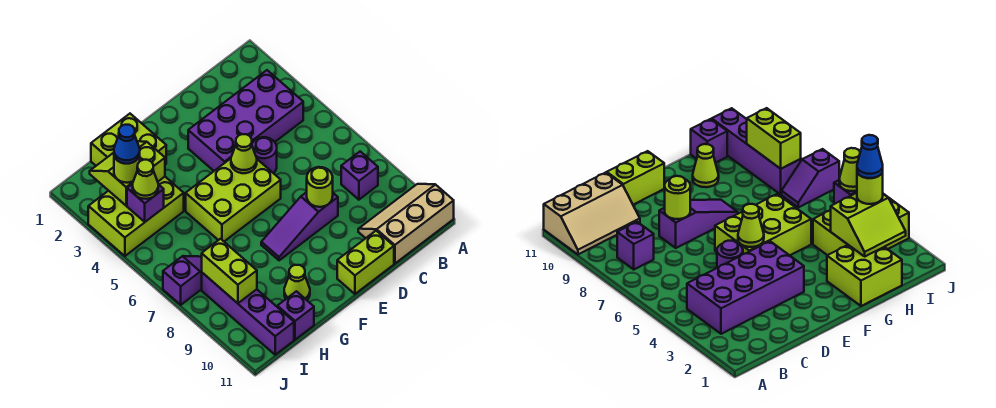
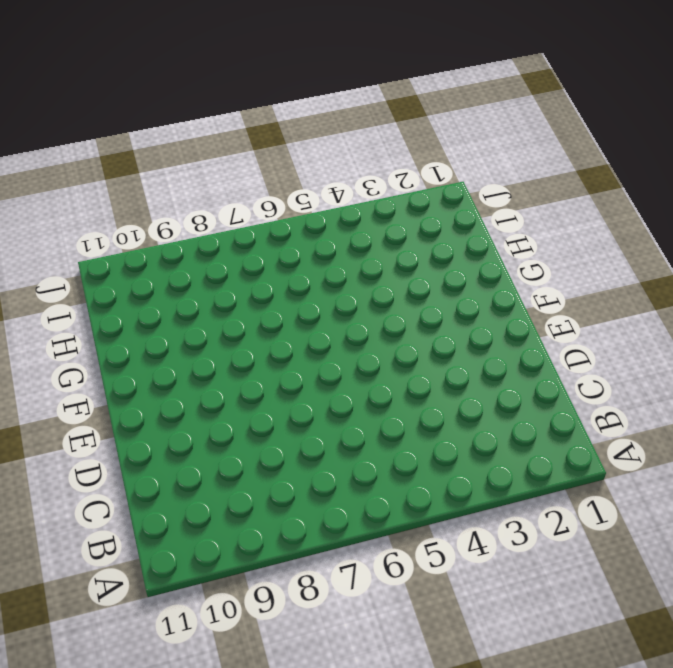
none -> tan 2x3 slope [358,184,454,264]
none -> purple 2x4 brick [188,70,303,171]
none -> purple 1x1 brick [341,152,378,200]

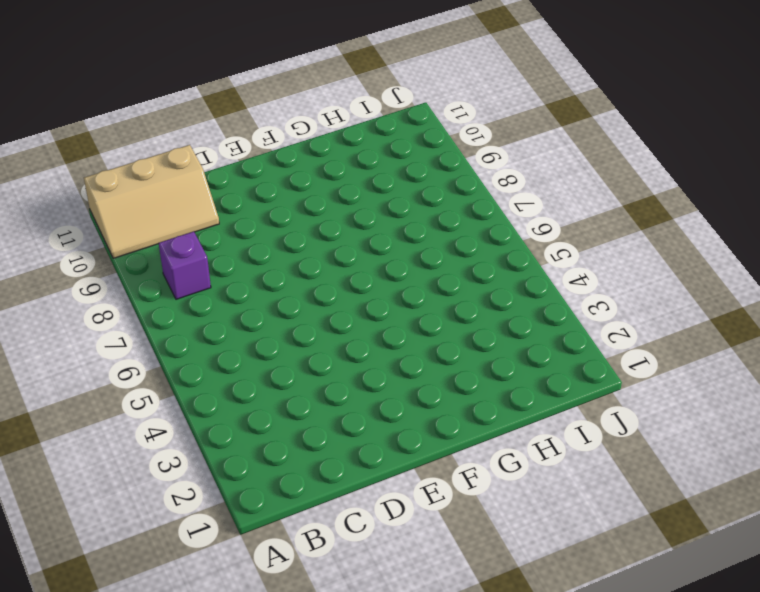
none -> purple 2x4 brick [188,70,303,171]
none -> purple 1x1 round brick [252,137,277,173]
none -> purple 1x3 slope [261,192,338,260]

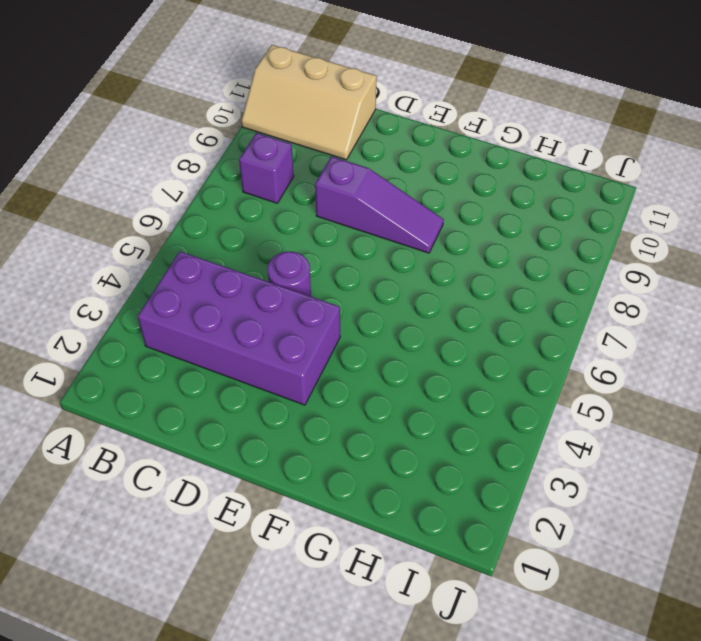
none -> lime 1x2 brick [337,231,394,294]
none -> lime 2x3 brick [186,159,281,241]
none -> lime 2x2 brick [91,114,166,166]

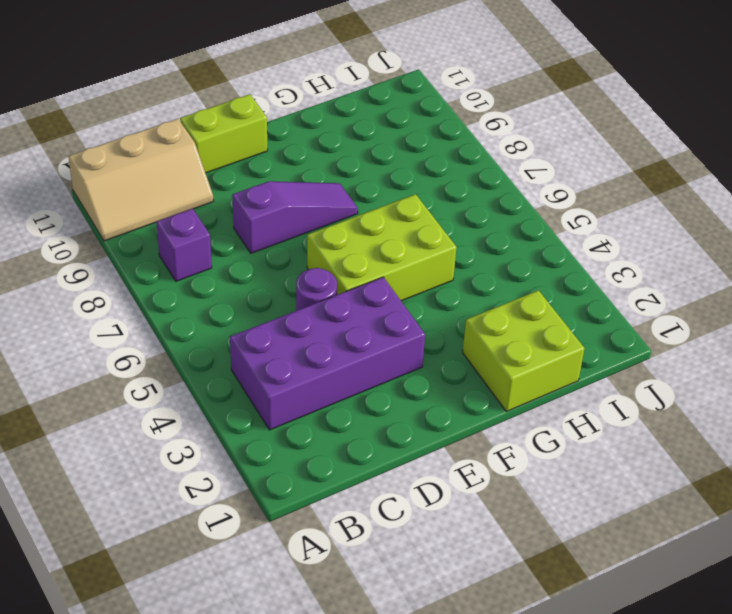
none -> lime 1x1 cone [284,265,310,300]
none -> lime 2x3 brick [88,177,184,256]
none -> purple 1x1 brick [277,291,314,340]

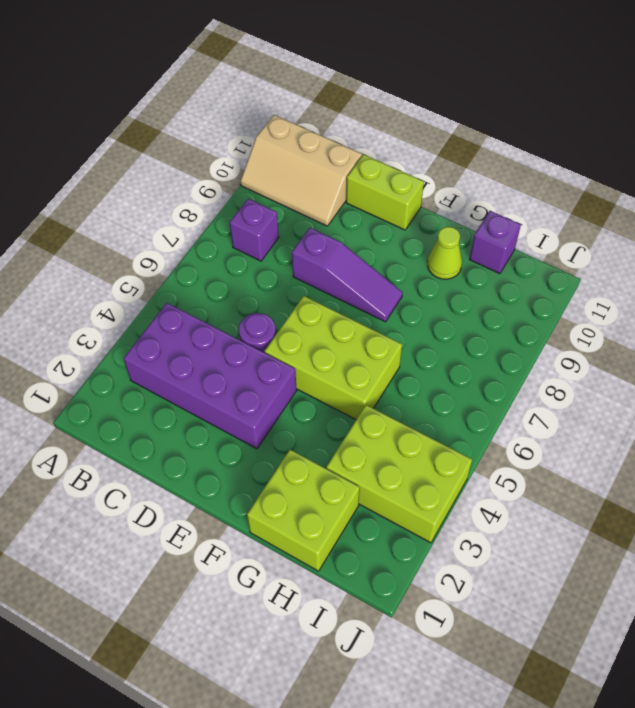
none -> purple 1x2 slope [163,256,202,305]
none -> purple 1x4 brick [202,273,294,355]
none -> lime 1x1 round brick [307,167,333,207]

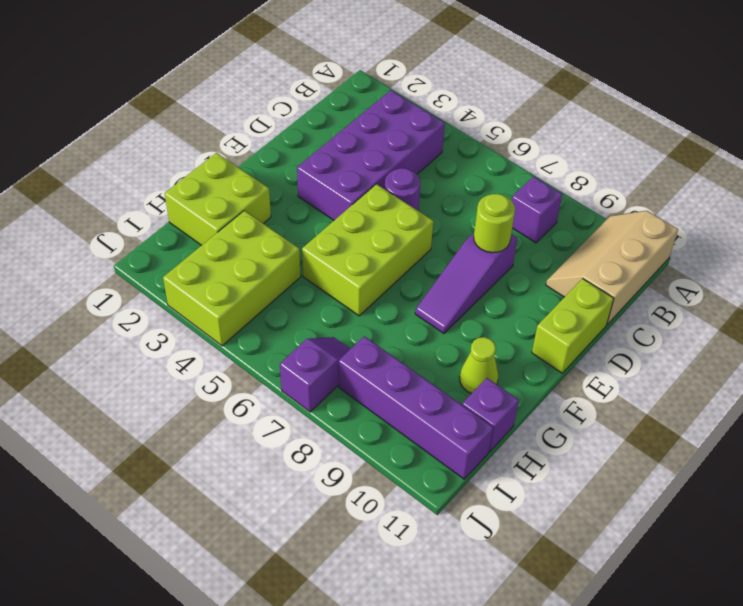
none -> lime 1x1 cone [231,134,257,173]
none -> lime 2x2 slope [90,141,165,206]
none -> purple 1x1 brick [127,184,164,222]

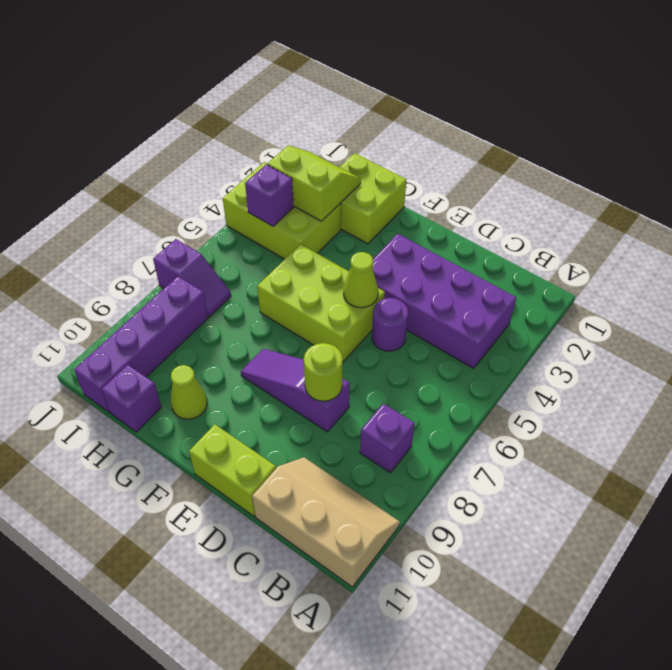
none -> lime 1x2 brick [202,239,257,303]
none -> lime 1x1 round brick [114,156,140,183]
none -> lime 1x1 cone [133,160,158,199]

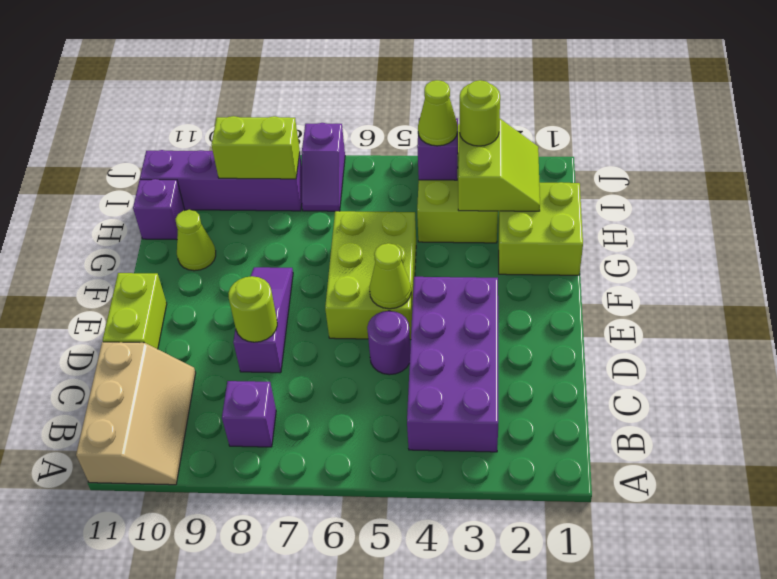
none -> blue 1x1 cone [114,125,140,164]

